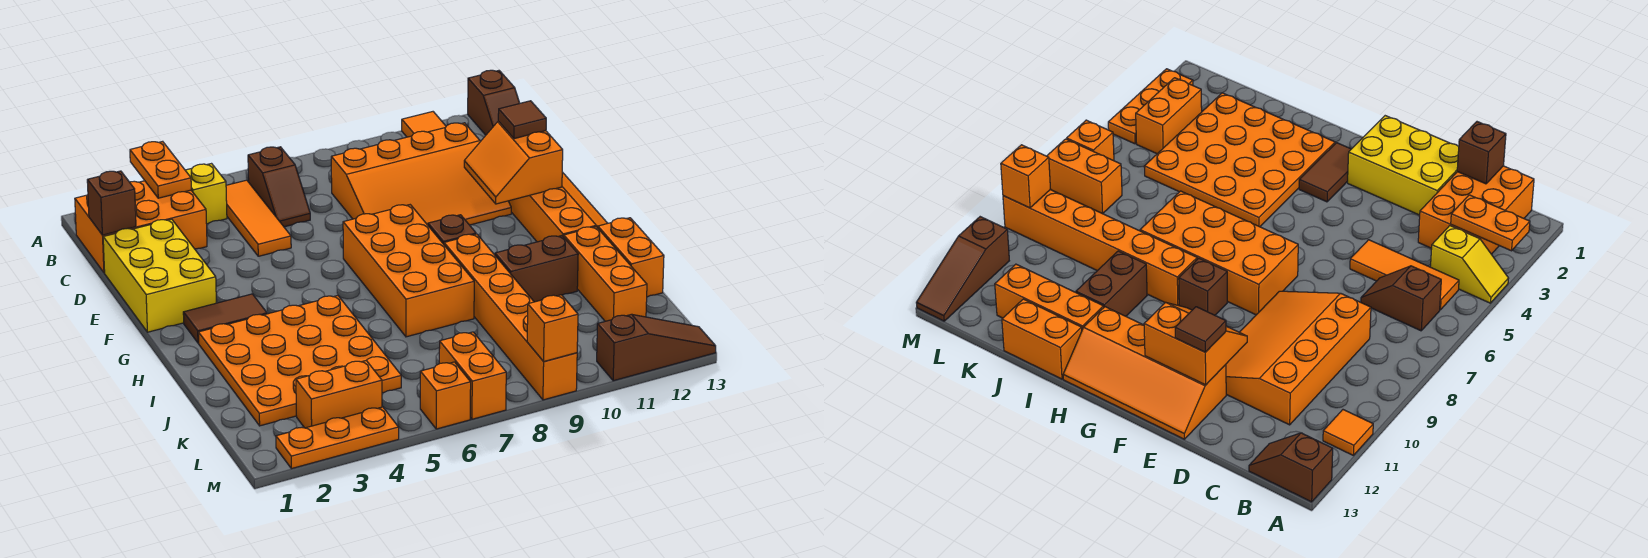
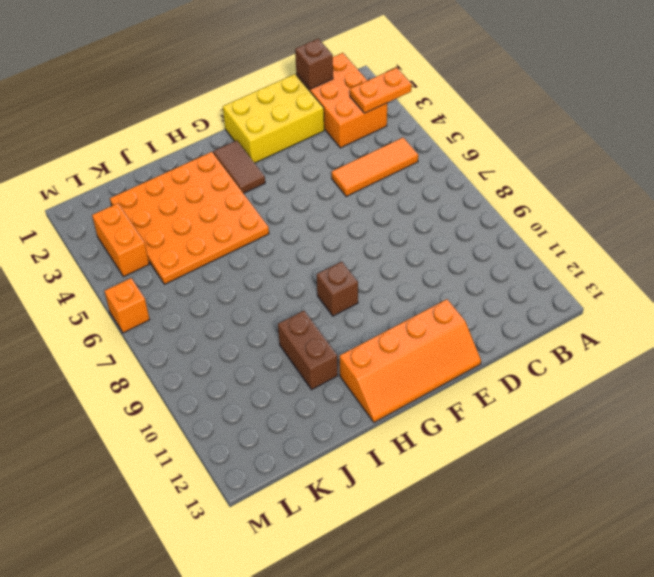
none -> yellow 1x2 slope [185,164,227,224]
none -> orange 1x1 tile [402,112,446,137]
none -> brown 1x2 slope [468,70,520,135]

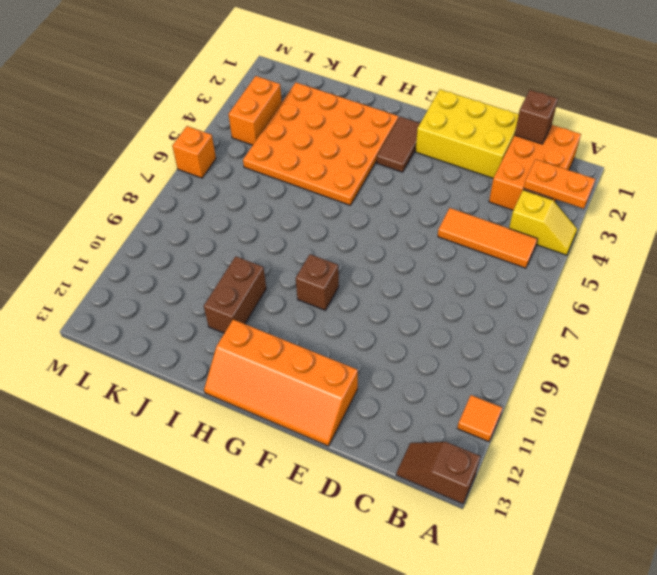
none -> brown 1x2 slope [248,147,310,227]
none -> orange 3x4 slope [331,123,511,225]
none -> orange 2x4 brick [343,205,474,337]

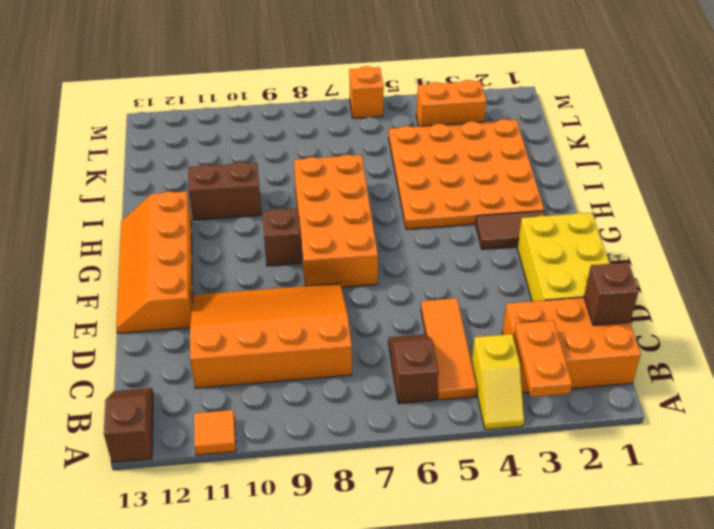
none -> orange 1x6 brick [444,234,577,400]
none -> orange 1x3 brick [564,227,647,321]
none -> orange 1x2 brick [598,218,664,297]

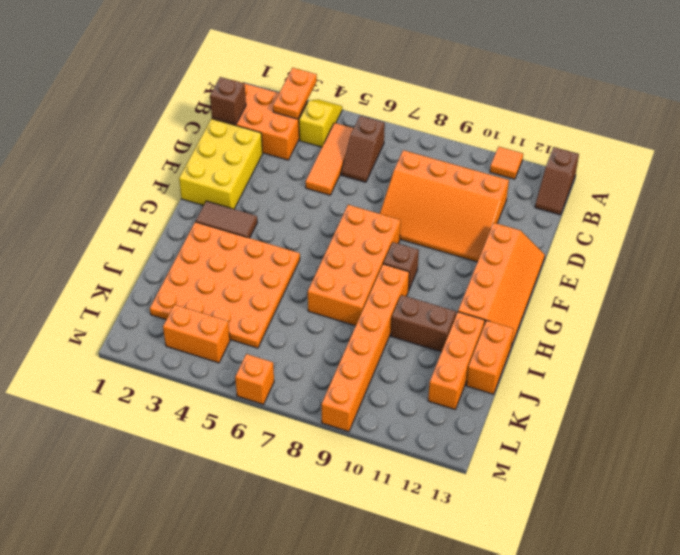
none -> orange 1x2 brick [439,332,506,419]
none -> orange 1x3 plate [276,407,399,469]
none -> brown 1x3 slope [597,314,716,381]

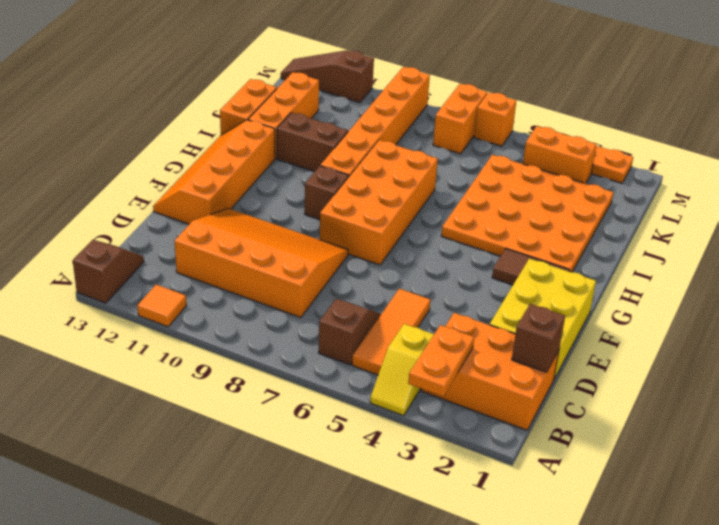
none -> orange 2x2 slope [464,121,563,204]
none -> orange 1x1 brick [527,295,578,362]
none -> brown 1x1 tile [498,101,546,139]

